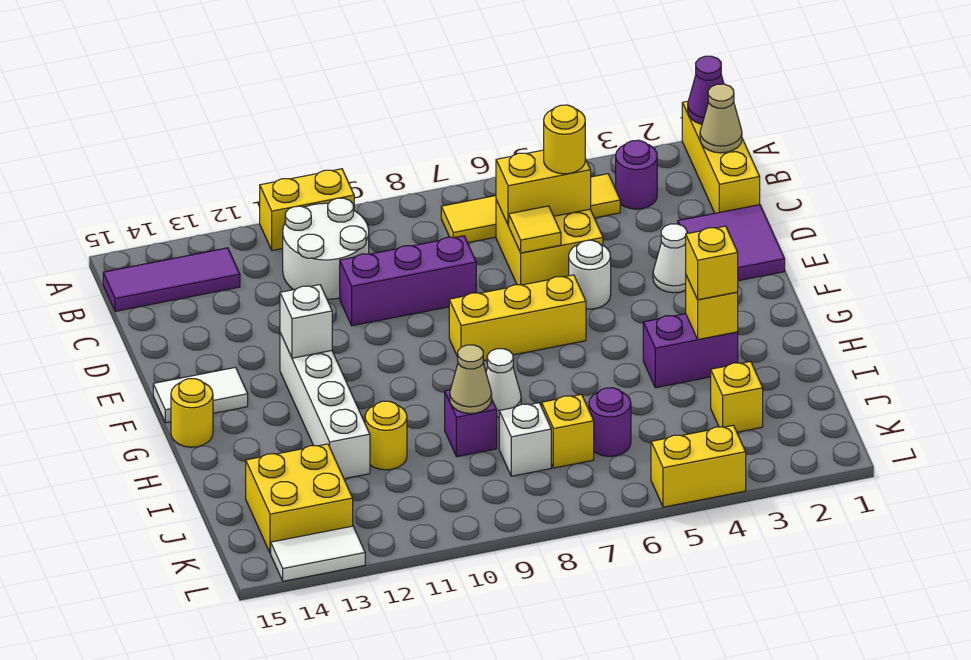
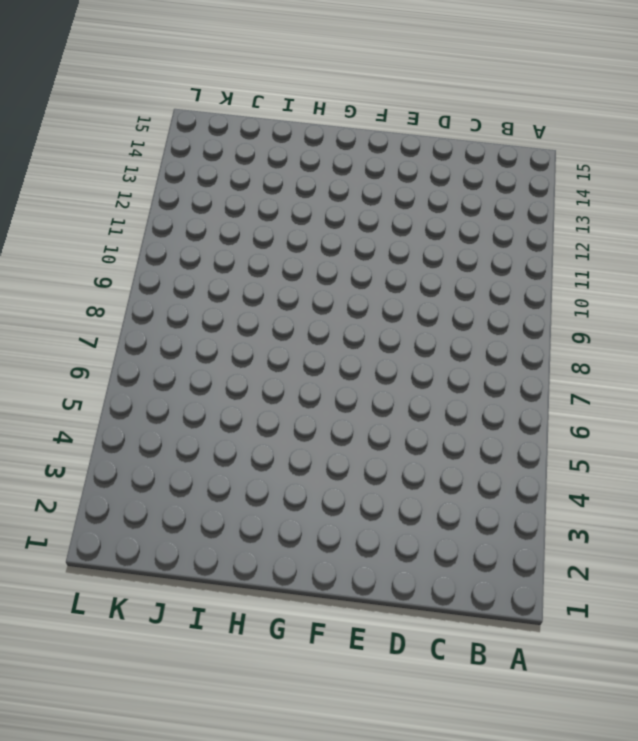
none -> yellow 1x3 brick [682,101,760,213]
none -> yellow 1x2 brick [260,169,354,251]
none -> purple 1x1 round brick [616,140,657,209]
none -> yellow 1x4 tile [441,174,620,243]

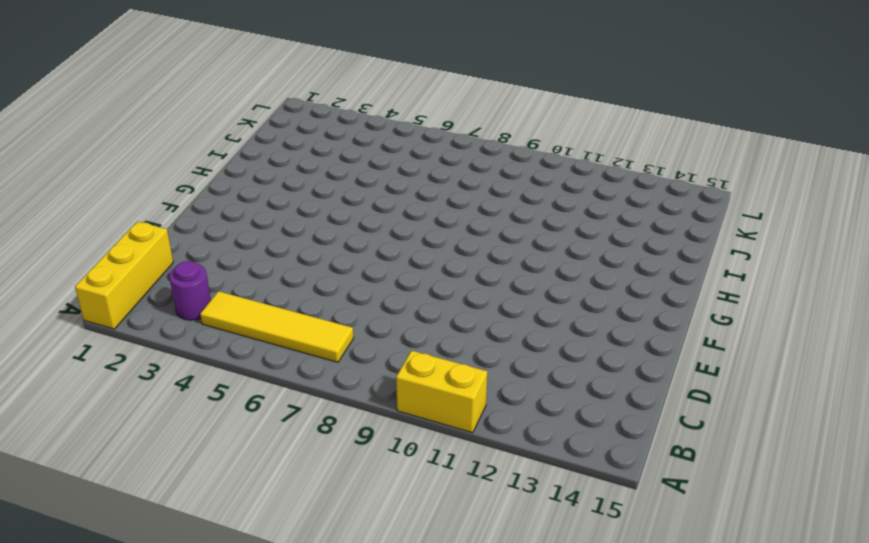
none -> white 2x2 round brick [283,198,369,299]
none -> purple 1x3 tile [103,248,240,311]
none -> yellow 2x2 brick [496,200,603,285]
none -> purple 2x2 tile [678,205,785,281]

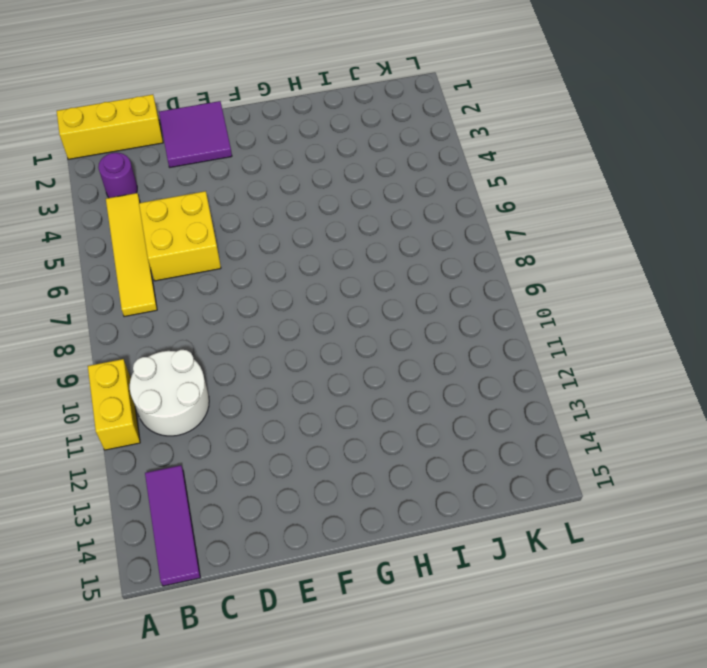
none -> purple 1x3 brick [340,236,476,326]
none -> white 1x1 cone [653,224,687,293]
none -> white 1x1 round brick [569,240,611,309]
none -> yellow 1x3 brick [449,275,586,361]

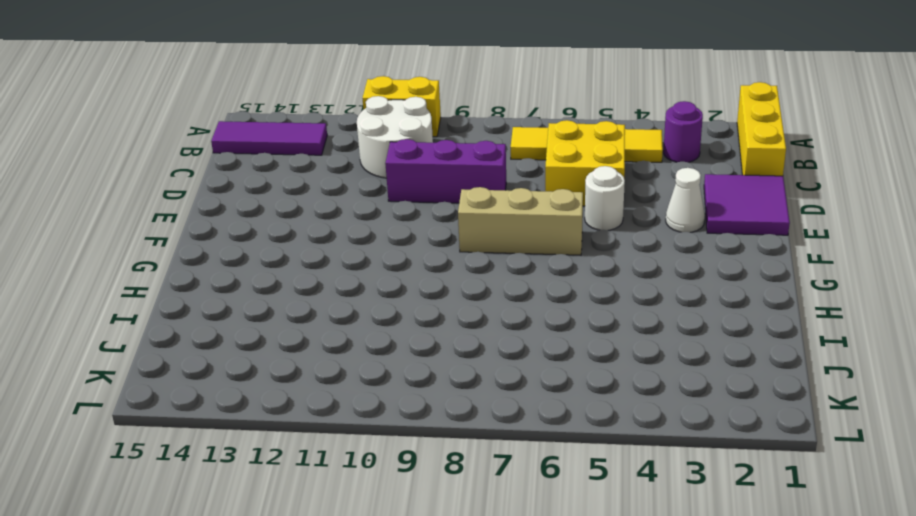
tan 1x3 brick [458,187,583,255] -> yellow 1x3 brick [449,275,586,361]
none -> white 1x4 brick [280,333,370,479]
none -> white 1x2 tile [153,367,248,423]
none -> yellow 1x1 round brick [171,379,213,447]
none -> purple 1x2 brick [643,314,738,388]

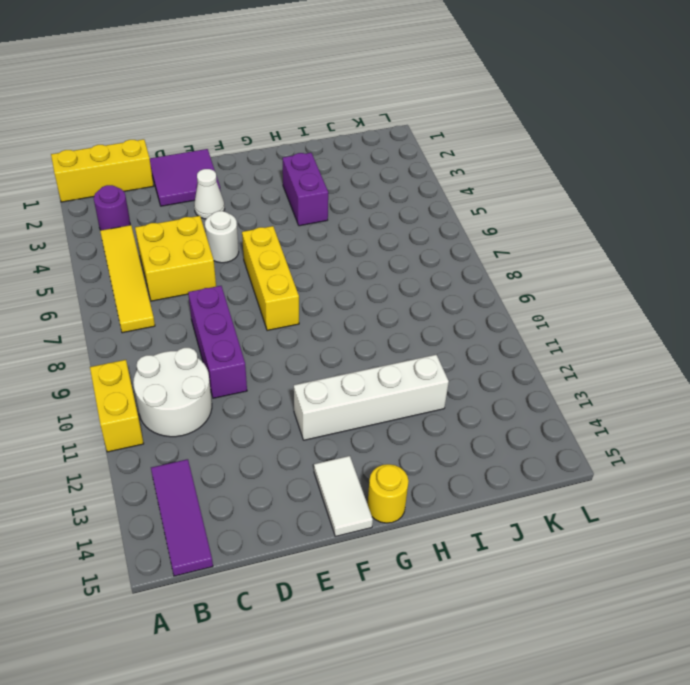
none -> white 1x1 cone [486,349,521,417]
none -> purple 1x1 brick [445,390,497,457]
none -> yellow 1x1 round brick [365,401,407,470]
none -> yellow 1x1 brick [711,361,763,432]

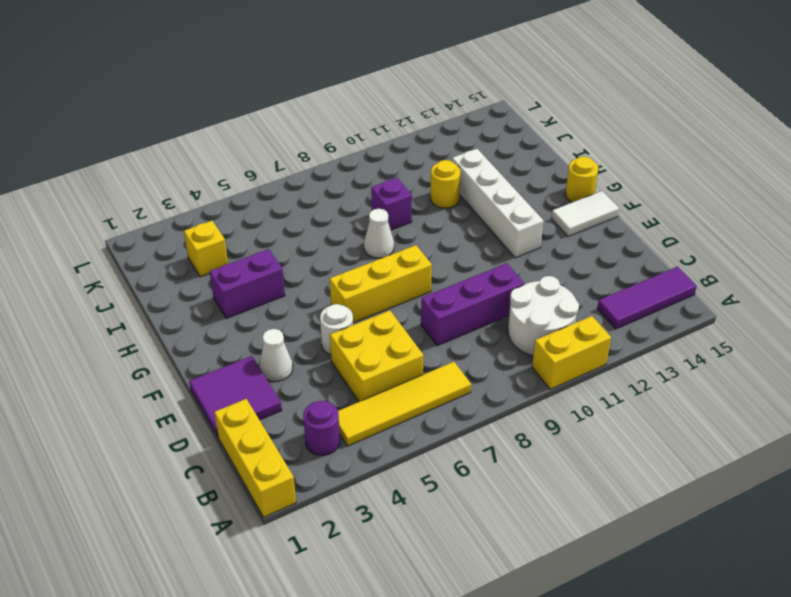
none -> purple 1x1 round brick [589,388,631,457]
none -> yellow 1x1 brick [542,394,594,468]
none -> white 1x1 brick [499,403,551,476]
none -> yellow 2x2 brick [246,444,353,554]

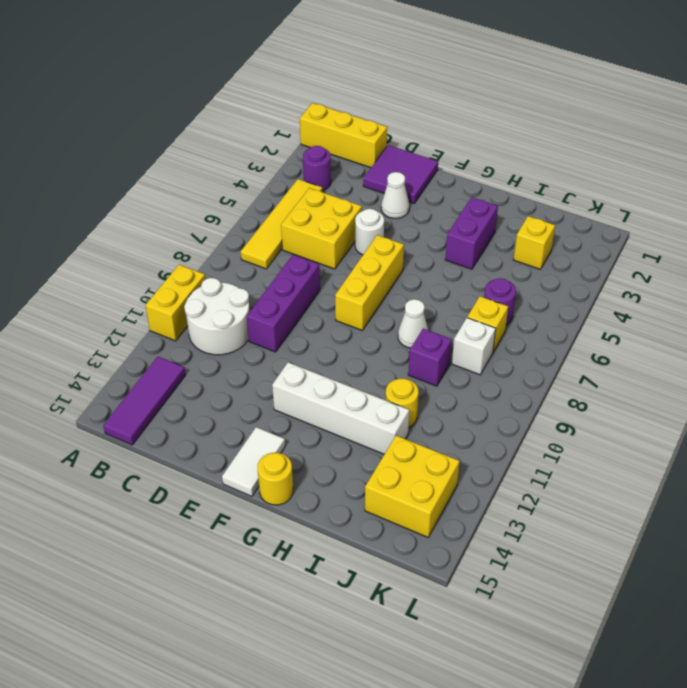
none -> yellow 1x2 brick [651,425,746,507]
none -> white 1x2 tile [271,526,365,581]
none -> purple 1x1 cone [688,56,724,124]
none -> tan 1x1 cone [700,84,742,153]

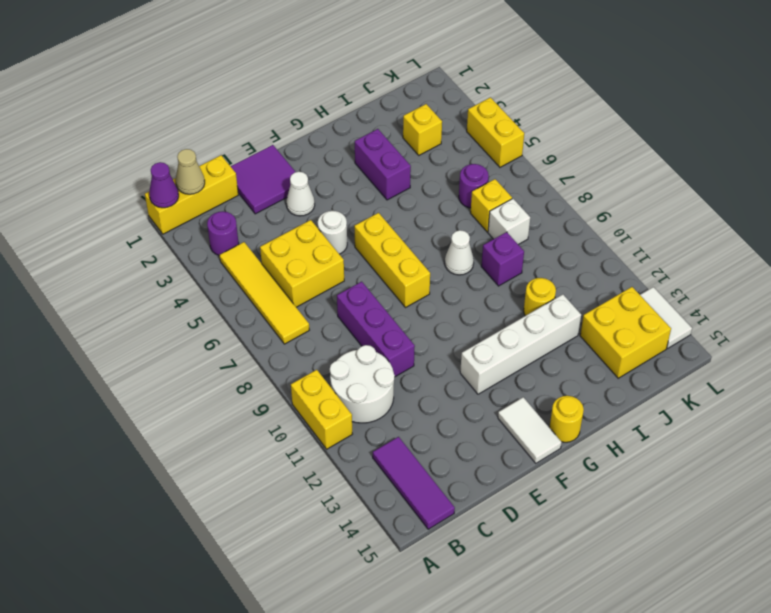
none -> yellow 1x2 brick [496,150,591,225]
none -> yellow 1x1 tile [509,206,561,253]
none -> white 1x1 brick [280,285,332,358]
none -> yellow 1x1 brick [686,276,738,339]

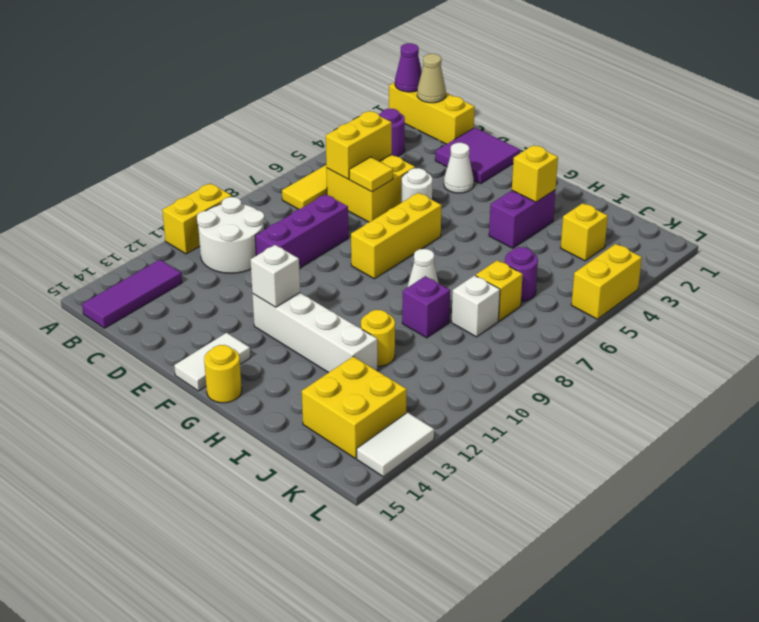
none -> tan 1x1 cone [450,345,492,414]
none -> yellow 1x1 round brick [544,105,585,174]
none -> yellow 1x1 brick [686,226,738,300]

